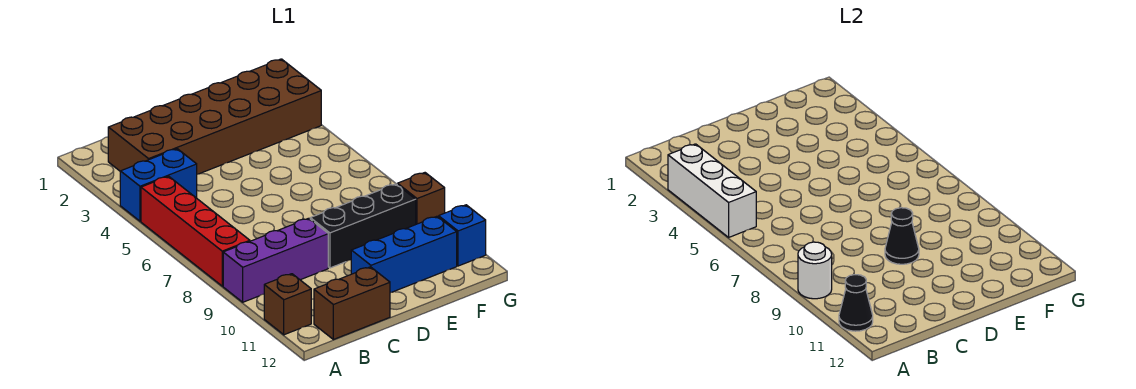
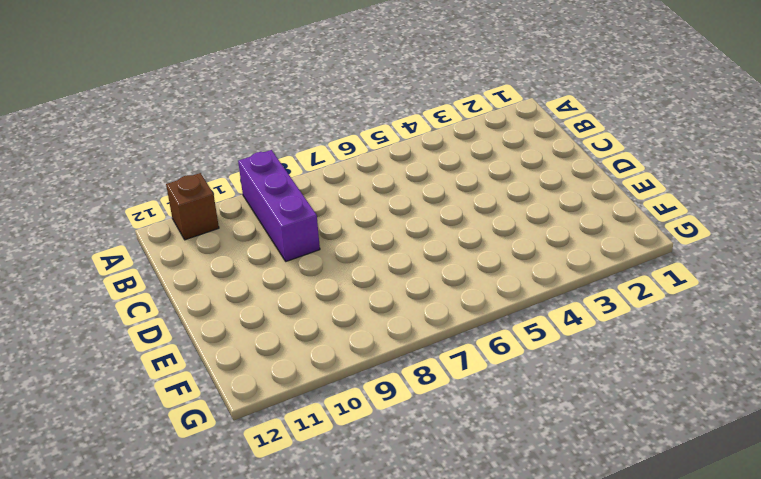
none -> blue 1x2 brick [120,149,197,221]
none -> red 1x4 brick [141,176,250,286]
none -> brown 2x6 brick [108,59,321,174]

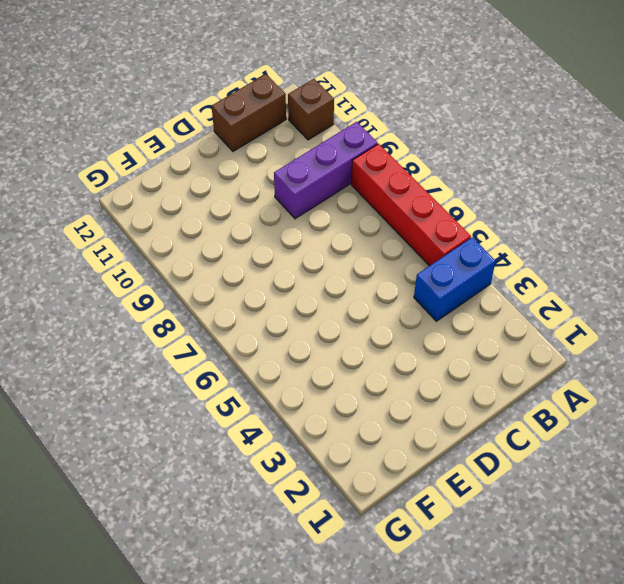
none -> brown 2x6 brick [108,59,321,174]
none -> black 1x3 brick [310,184,416,268]
none -> blue 1x3 brick [351,216,457,293]

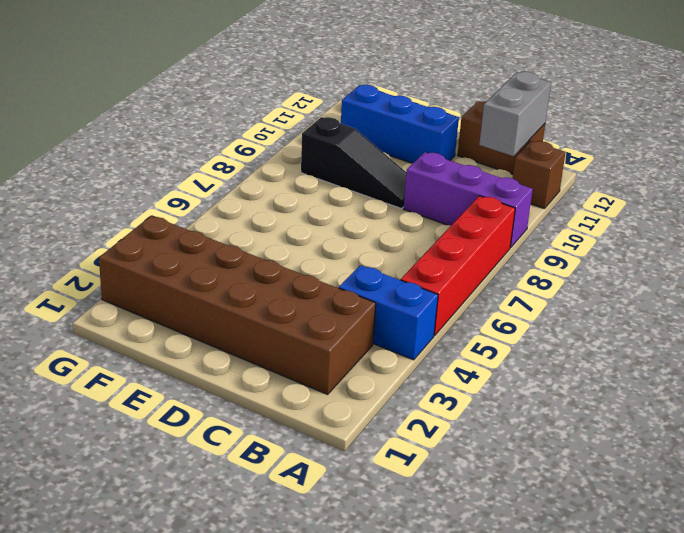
grey 1x2 brick [479,72,551,156] -> none
black 1x3 slope [301,117,406,209] -> black 1x3 brick [310,184,416,268]
none -> brown 1x1 brick [397,173,445,224]
none -> blue 1x1 brick [439,205,486,266]
none -> white 1x3 brick [668,144,756,237]

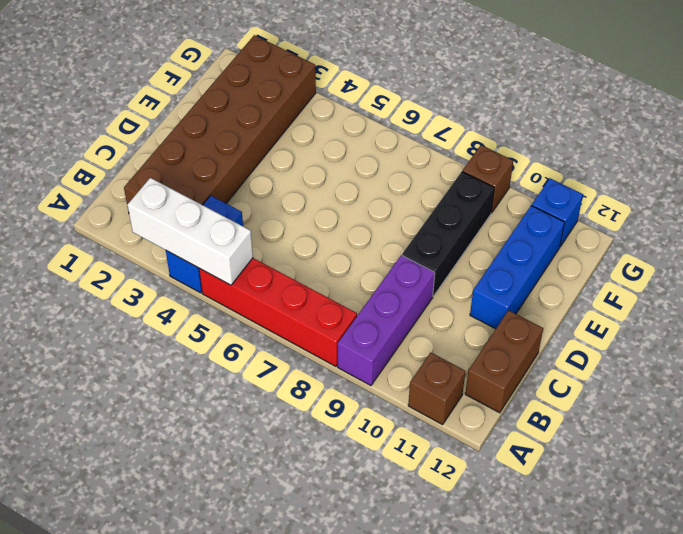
none -> white 1x1 round brick [798,242,832,299]
none -> black 1x1 cone [839,275,873,331]
none -> black 1x1 cone [885,208,919,264]

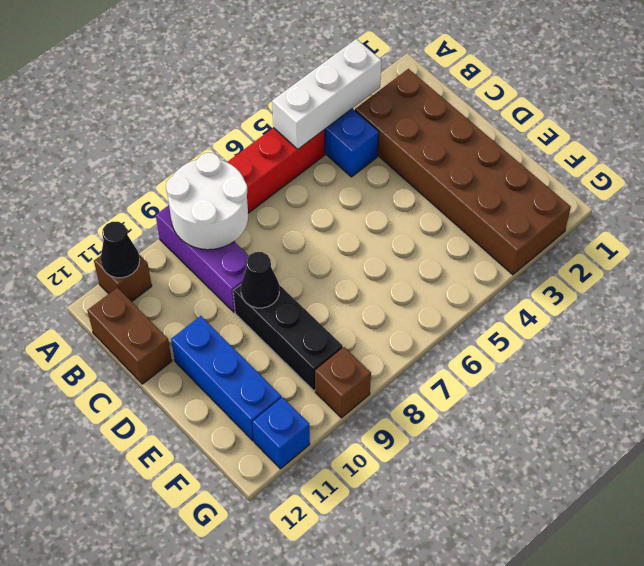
white 2x2 round brick [166,153,248,250] -> white 1x1 round brick [798,242,832,299]

